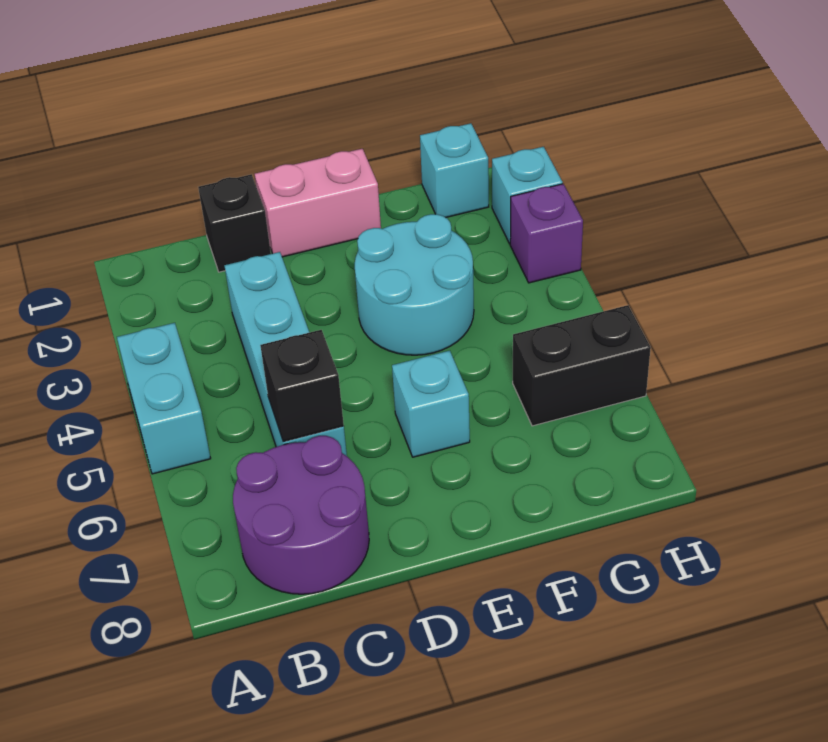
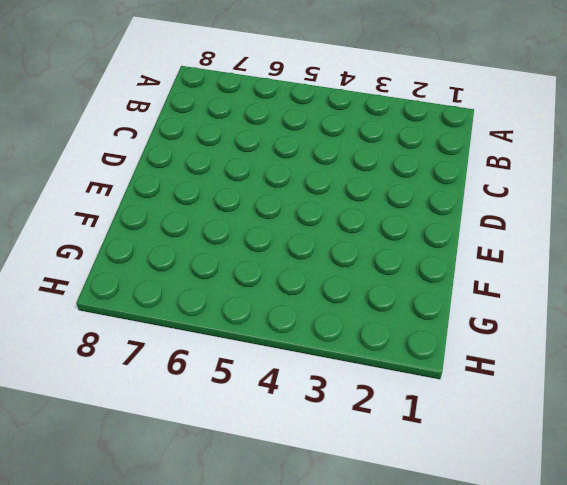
none -> cyan 1x2 brick [117,323,211,474]
none -> purple 2x2 round brick [233,436,369,594]
none -> black 1x1 brick [198,174,271,272]

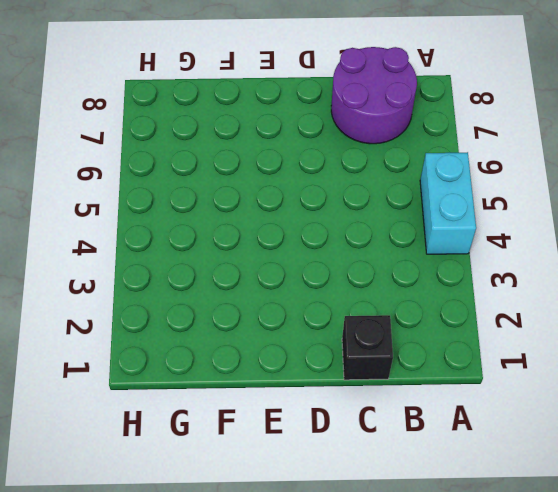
none -> cyan 1x4 brick [224,252,347,456]
none -> pink 1x2 brick [255,149,381,257]
none -> cyan 2x2 round brick [355,214,474,355]

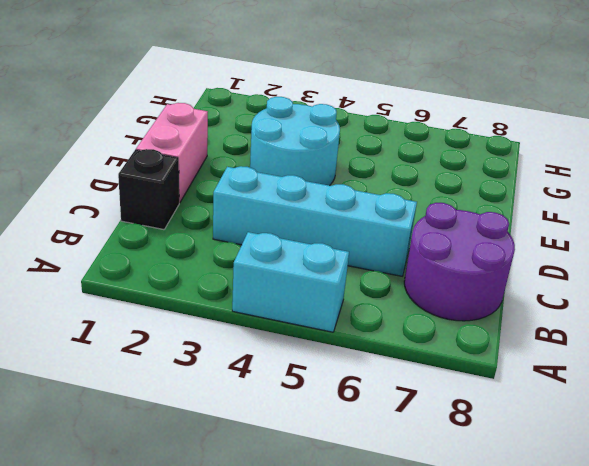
none -> cyan 1x1 brick [392,351,470,457]
none -> cyan 1x1 brick [420,123,489,217]
none -> black 1x2 brick [513,305,651,426]

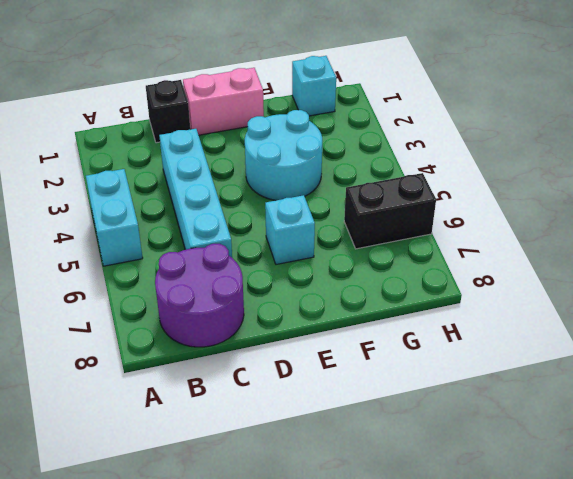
none -> cyan 1x1 brick [492,147,563,244]
none -> purple 1x1 brick [510,184,583,283]
none -> black 1x1 brick [260,330,344,442]

